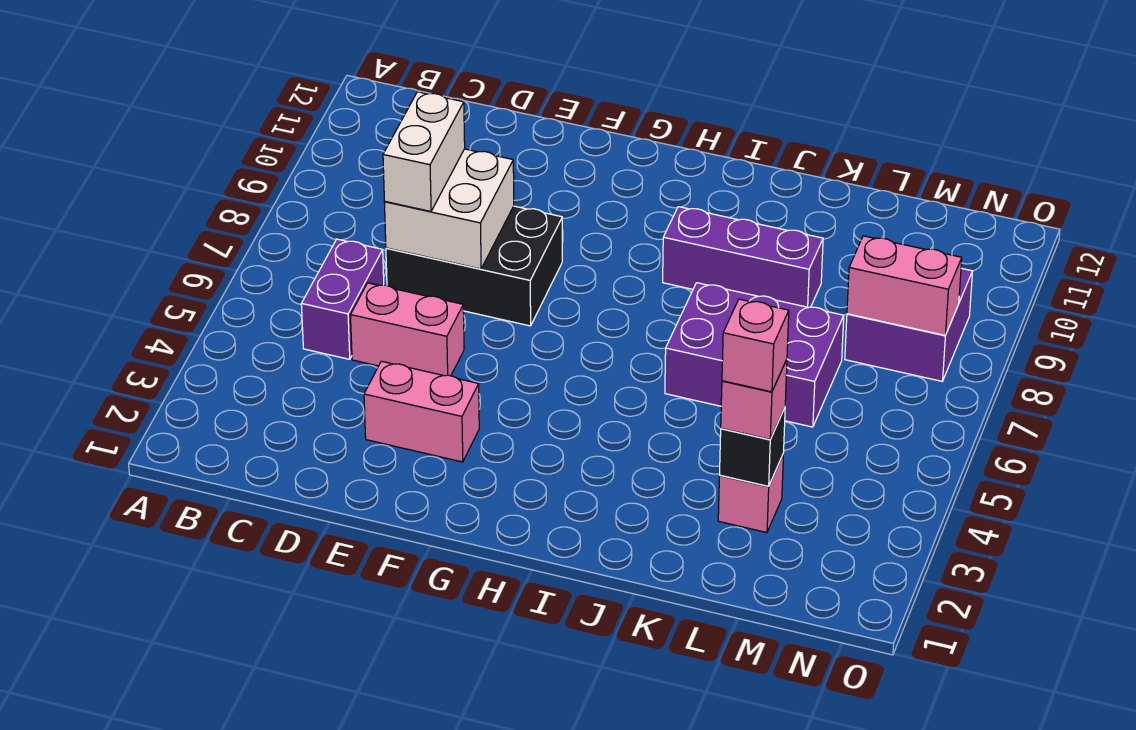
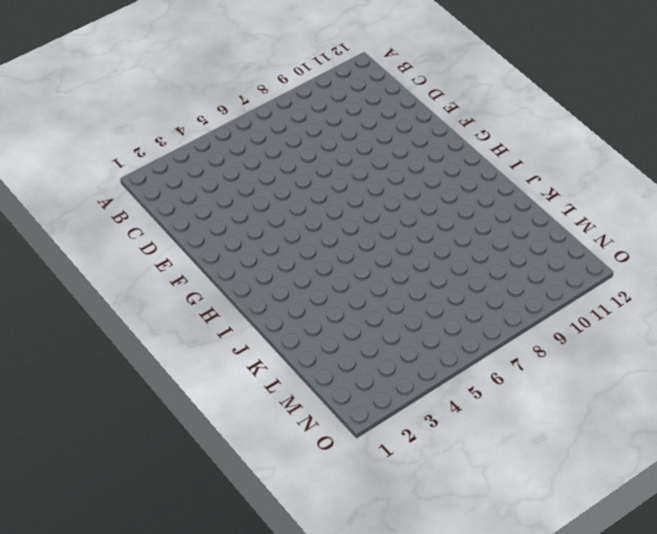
none -> purple 1x2 brick [301,239,384,359]
none -> pink 1x2 brick [351,283,464,376]
none -> black 2x3 brick [386,206,562,326]

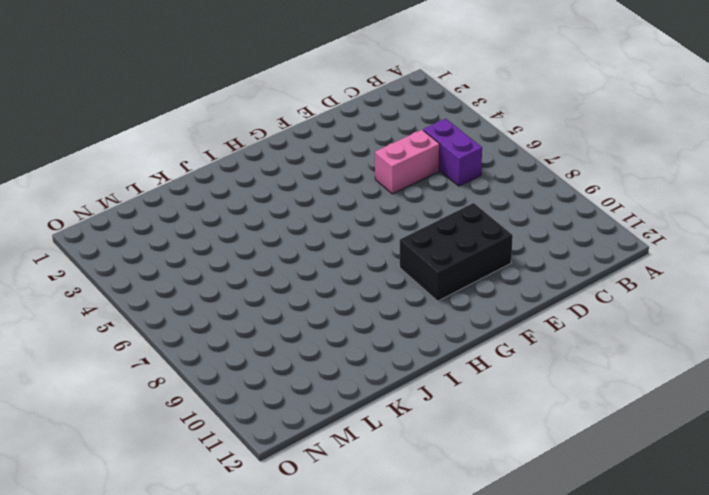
black 2x3 brick [400,203,513,301] -> black 2x3 brick moved to [386,206,562,326]
none -> pink 1x2 brick [364,361,479,462]
none -> purple 1x3 brick [663,207,823,307]
none -> purple 2x3 brick [665,283,844,427]

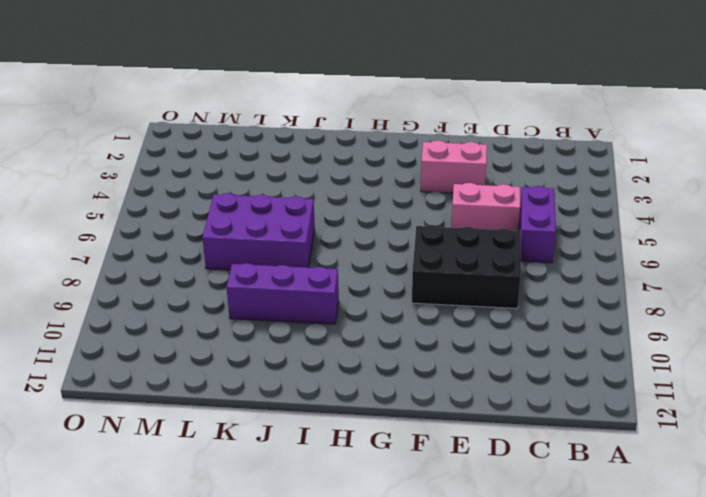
none -> pink 1x1 brick [718,453,784,533]
none -> purple 2x2 brick [845,268,972,381]
none -> white 2x2 brick [384,149,514,269]

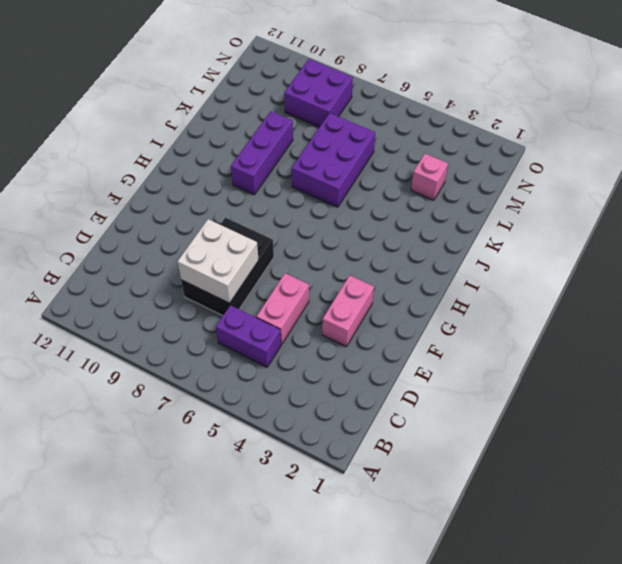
none -> black 1x1 brick [720,408,785,486]
none -> pink 1x2 brick [847,236,962,336]
none -> white 1x2 brick [383,92,465,211]

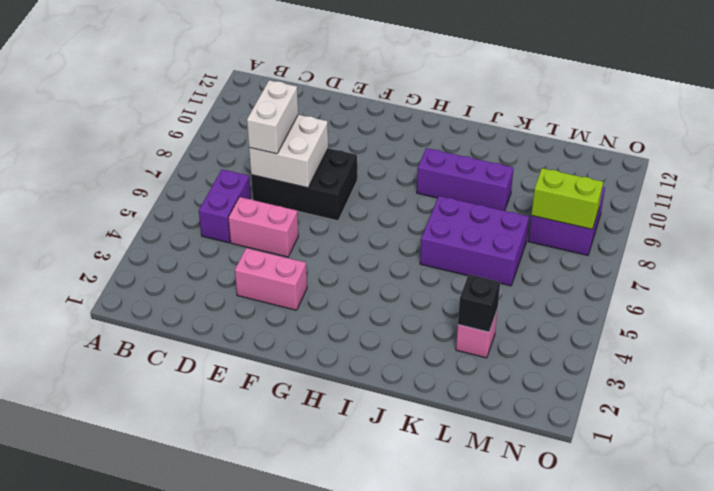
lime 1x2 brick [531,168,603,229] -> pink 1x2 brick [847,236,962,336]
none -> pink 1x1 brick [721,359,787,439]
none -> pink 1x1 brick [722,299,789,392]

